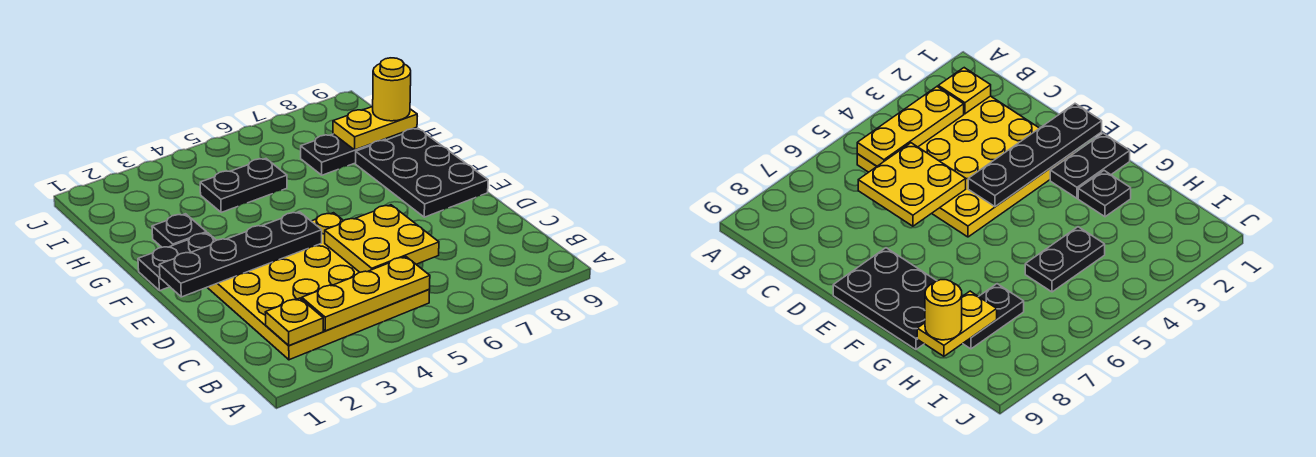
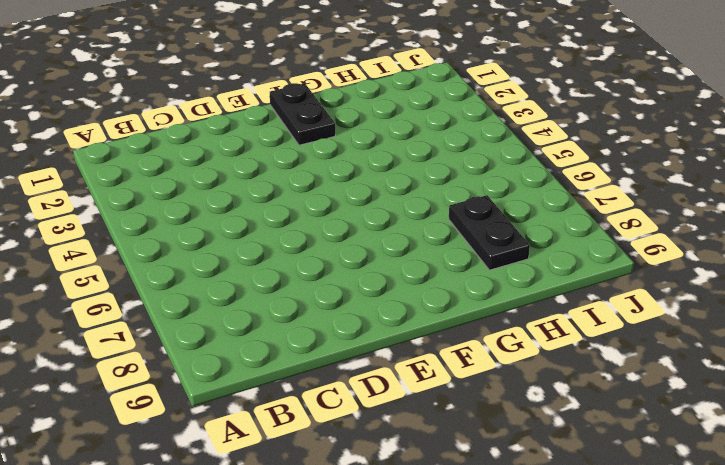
none -> yellow 4x4 plate [207,213,430,360]
none -> black 2x3 plate [356,129,488,217]
none -> black 1x1 plate [152,214,206,247]

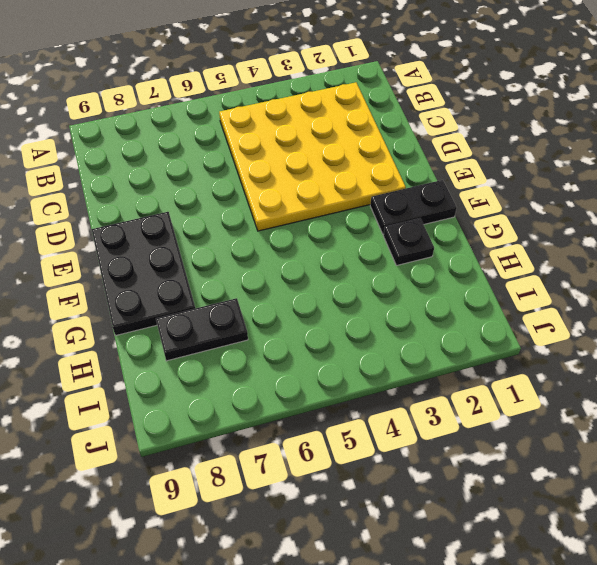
none -> black 1x2 plate [200,159,287,212]
none -> yellow 1x1 plate [265,298,323,345]
none -> yellow 1x3 plate [302,257,430,331]

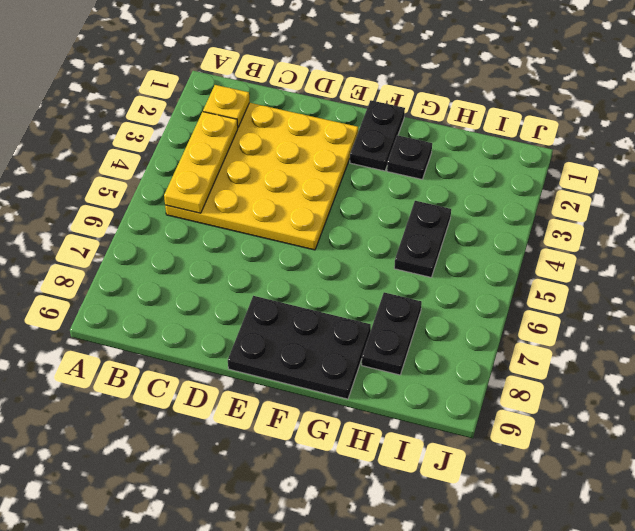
none -> yellow 2x2 plate [325,205,439,272]
none -> black 1x4 plate [159,212,322,297]
none -> yellow 1x2 plate [333,107,417,150]

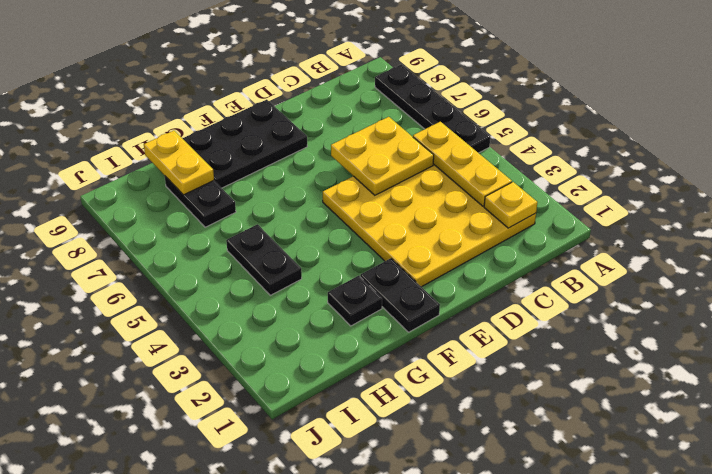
black 1x4 plate [375,64,490,153] -> black 1x4 plate moved to [159,212,322,297]
none -> yellow 1x1 round brick [373,58,411,121]

